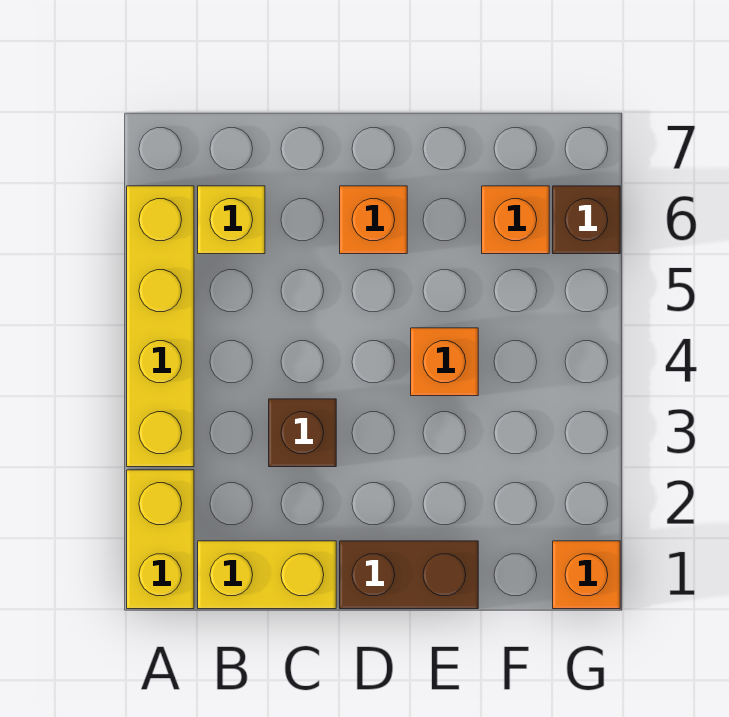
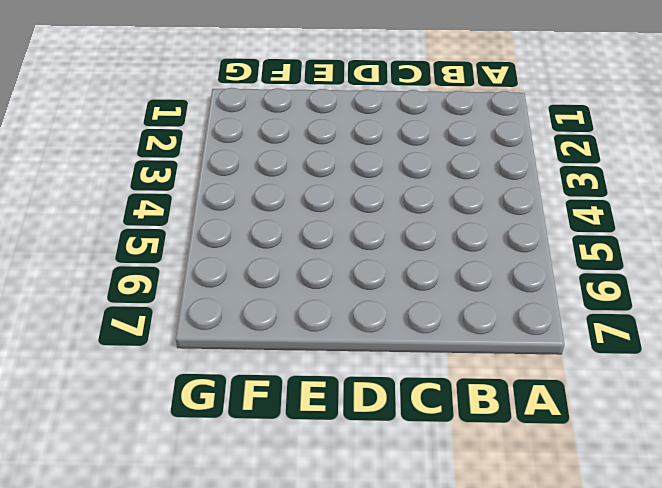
none -> yellow 1x2 brick [127,470,194,609]
none -> yellow 1x4 brick [127,186,194,467]

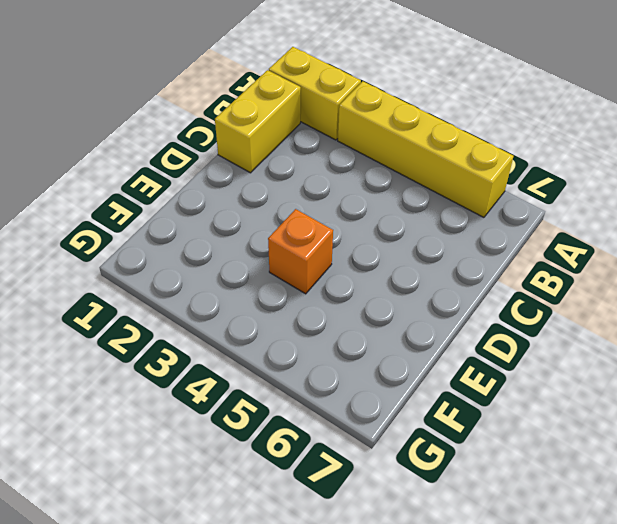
none -> yellow 1x1 brick [198,186,265,254]
none -> brown 1x1 brick [269,399,336,467]

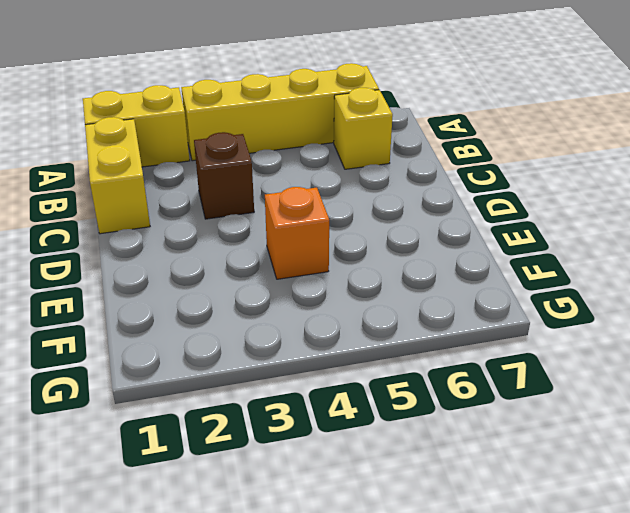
none -> brown 1x2 brick [340,541,478,609]
none -> orange 1x1 brick [340,186,407,254]

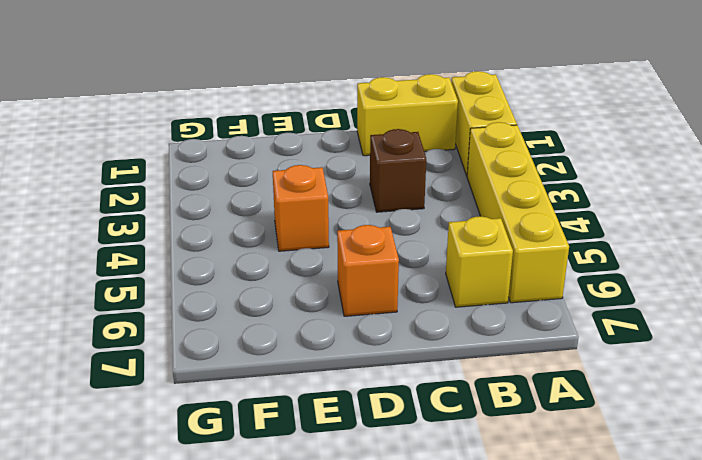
none -> brown 1x2 brick [340,541,478,609]
none -> orange 1x1 brick [482,186,549,254]

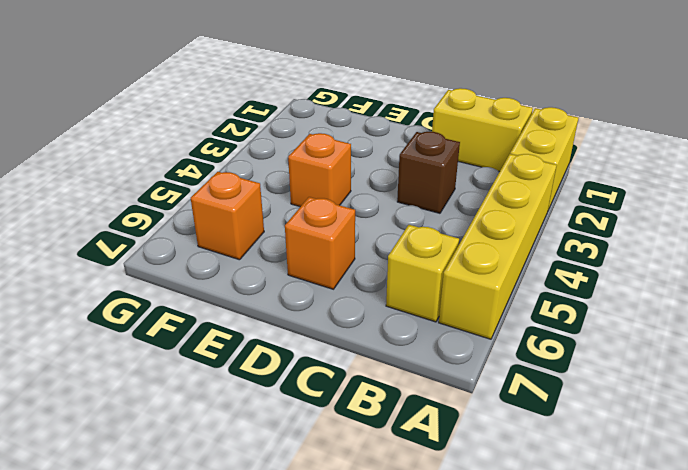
none -> brown 1x2 brick [340,541,478,609]
none -> orange 1x1 brick [553,541,620,609]

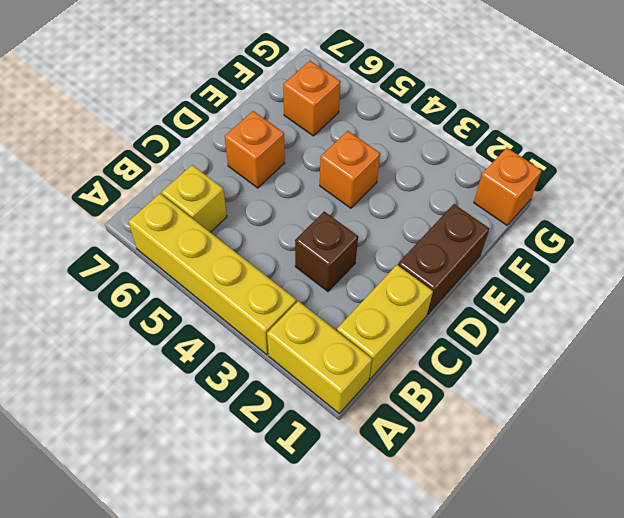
none -> brown 1x1 brick [553,186,620,254]

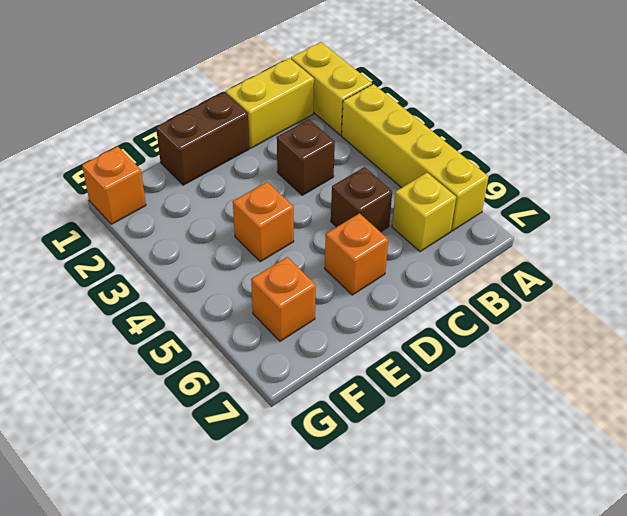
brown 1x1 brick [331,167,392,232] -> brown 1x1 brick moved to [553,186,620,254]

